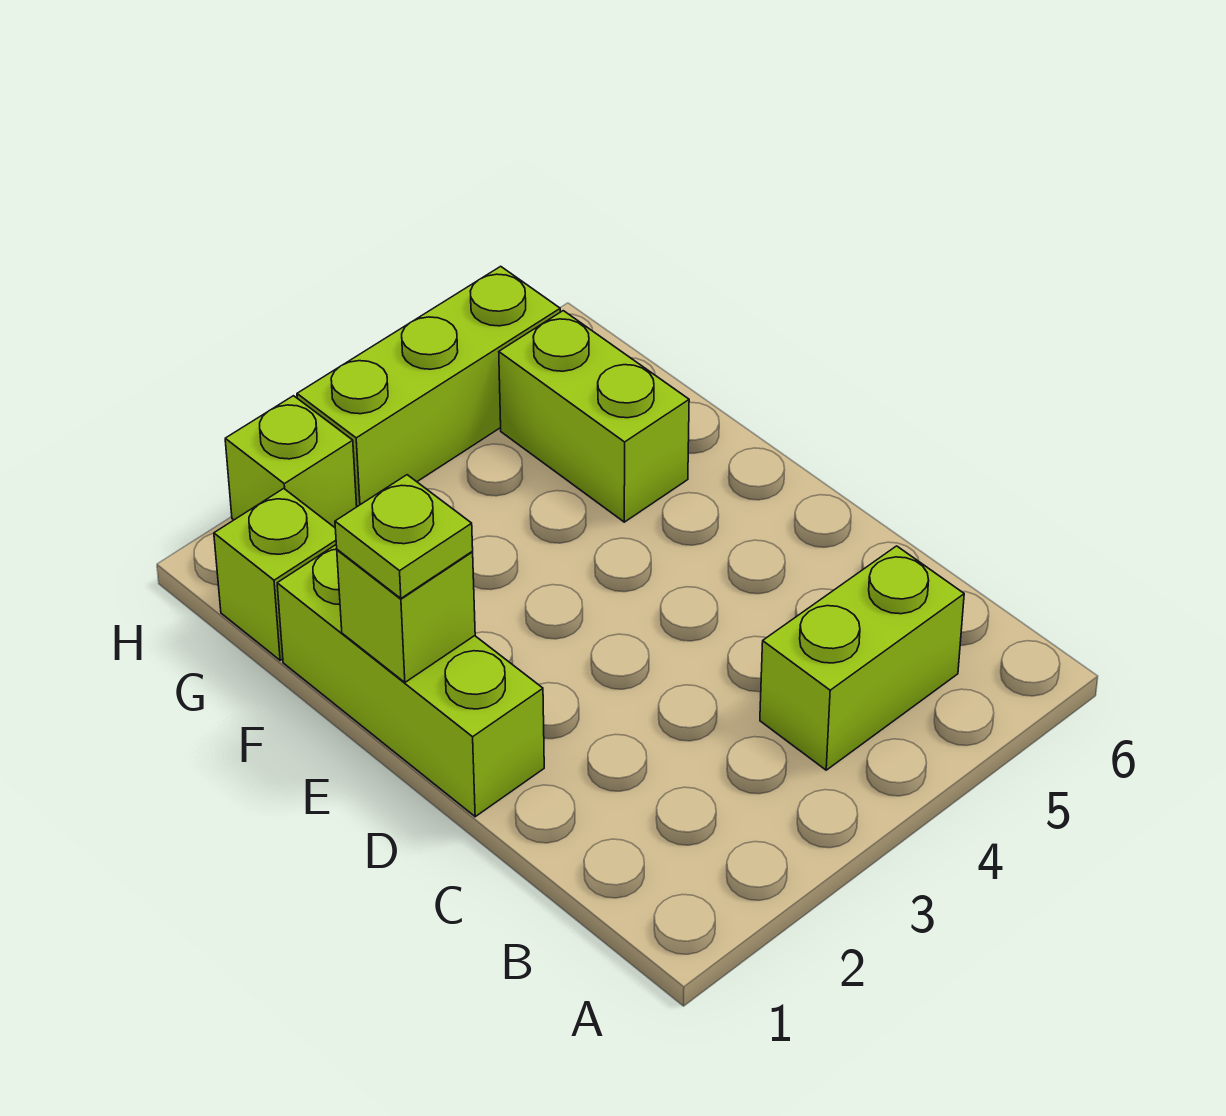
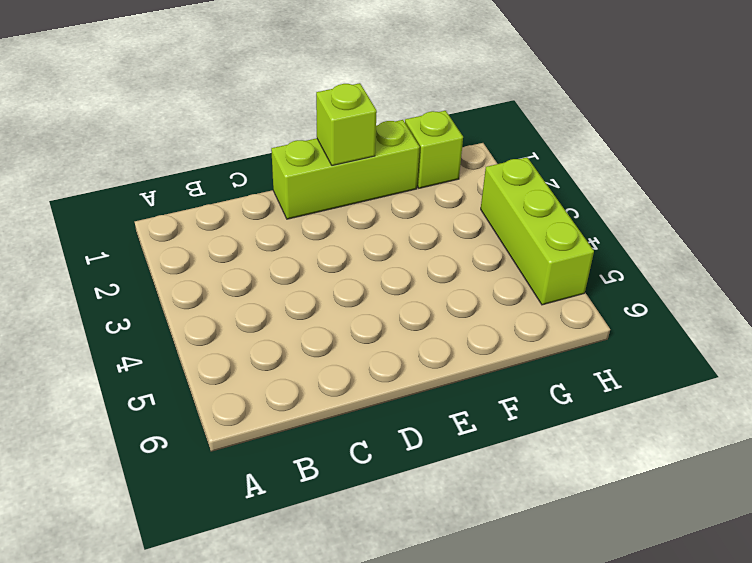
none -> lime 1x2 brick [760,546,964,770]
none -> lime 1x2 brick [499,311,689,522]

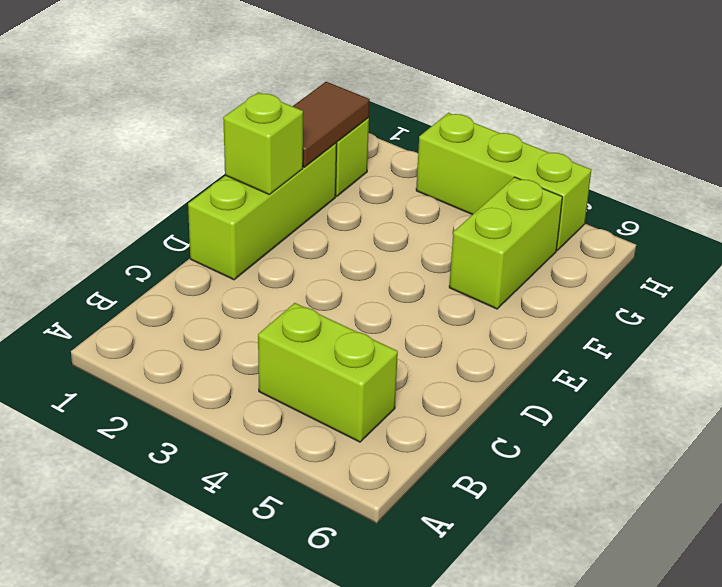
brown 1x2 tile [293,82,370,167] -> none
none -> lime 1x1 brick [225,396,357,527]
none -> lime 1x1 plate [335,475,473,598]

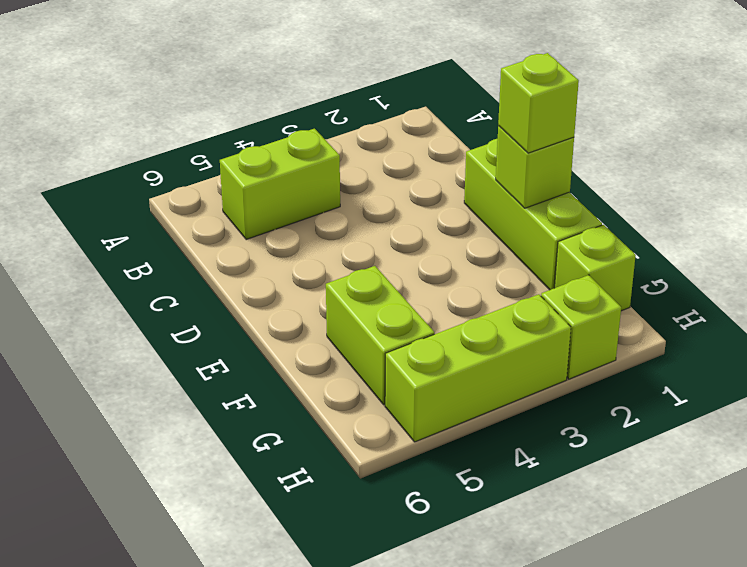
lime 1x1 brick [498,53,579,153] -> lime 1x1 plate [335,475,473,598]

